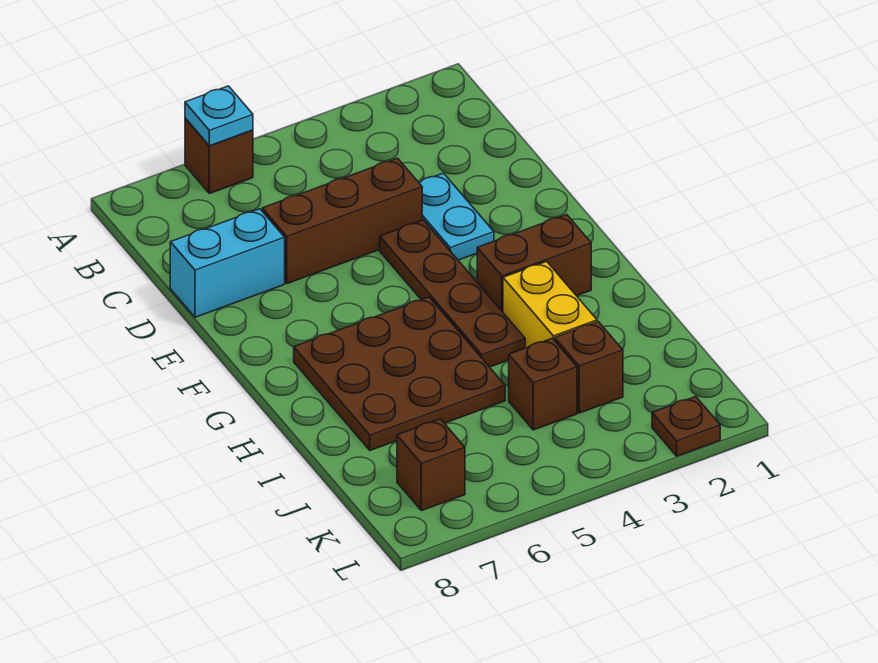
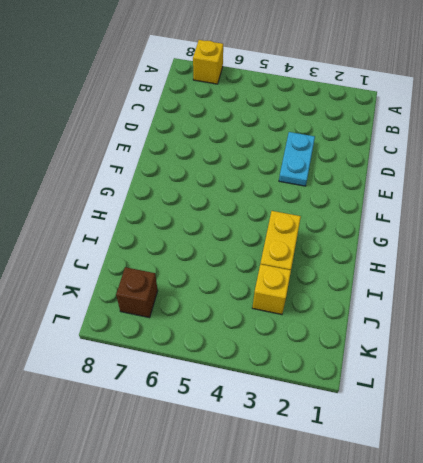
yellow 1x1 brick [193,40,223,84] -> none
yellow 1x1 brick [252,264,291,314] -> brown 1x1 brick [555,322,623,413]
none -> brown 1x1 brick [185,118,253,194]
none -> brown 1x3 brick [262,158,422,284]
none -> cyan 1x2 brick [170,209,285,317]

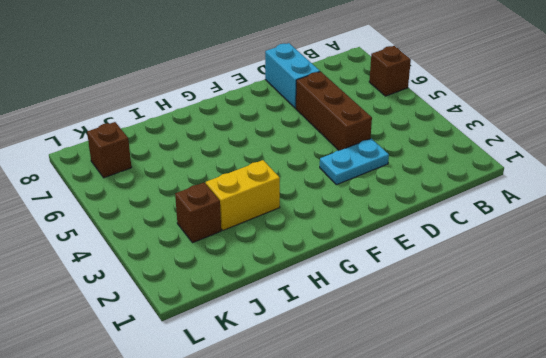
none -> brown 1x4 plate [380,220,525,367]
none -> brown 1x2 brick [477,215,591,312]
none -> brown 3x3 plate [294,297,505,450]

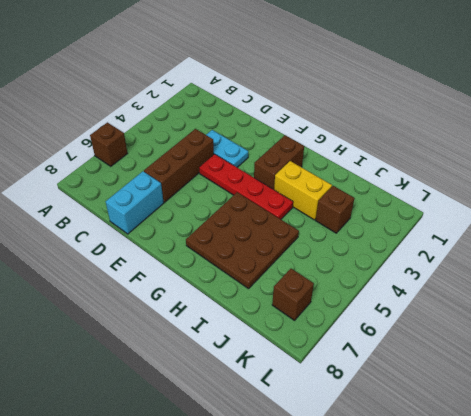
red 1x4 plate [199,154,293,219] -> brown 1x4 plate [380,220,525,367]
none -> brown 1x1 brick [509,338,577,430]
none -> brown 1x1 plate [652,396,720,456]
none -> cyan 1x1 plate [185,86,253,146]

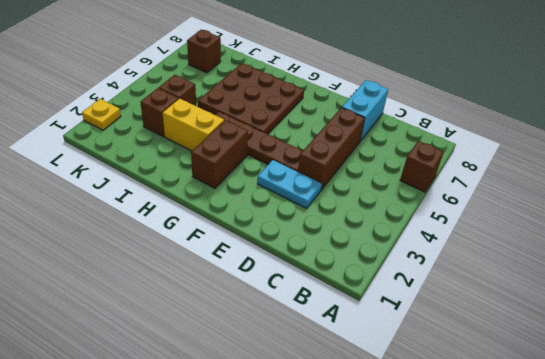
yellow 1x1 plate [82,99,121,130] -> brown 1x1 plate [652,396,720,456]
none -> cyan 1x1 plate [185,86,253,146]

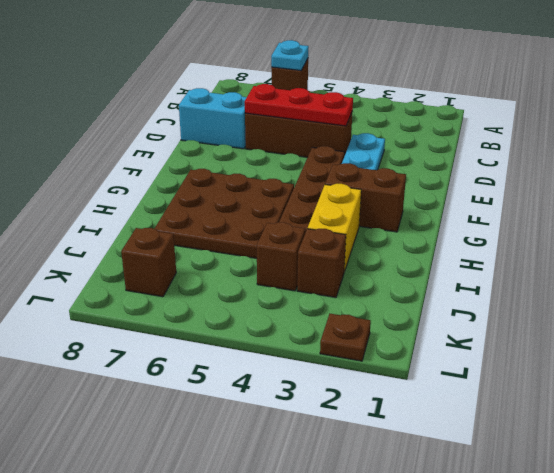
red 1x3 plate [245,84,353,126] -> none

